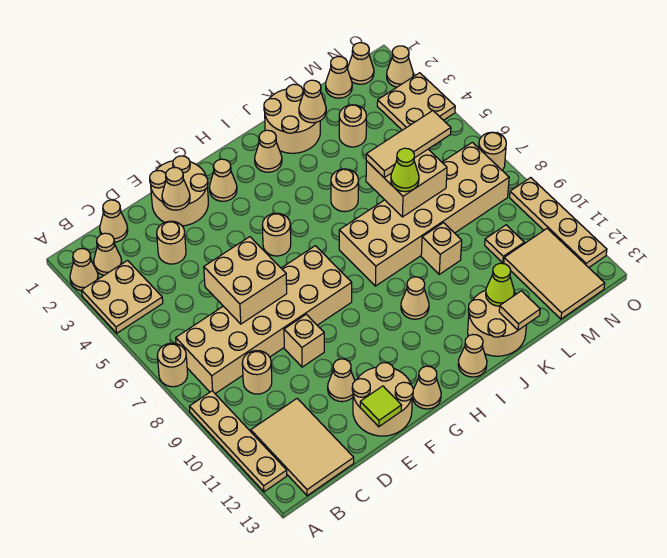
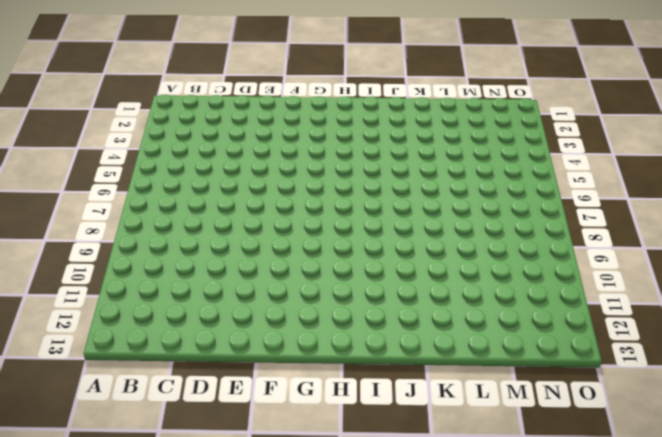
none -> tan 1x1 cone [70,249,98,291]
none -> tan 2x2 plate [82,261,163,333]
none -> tan 1x1 round brick [157,343,188,387]
none -> tan 1x4 plate [189,391,287,492]

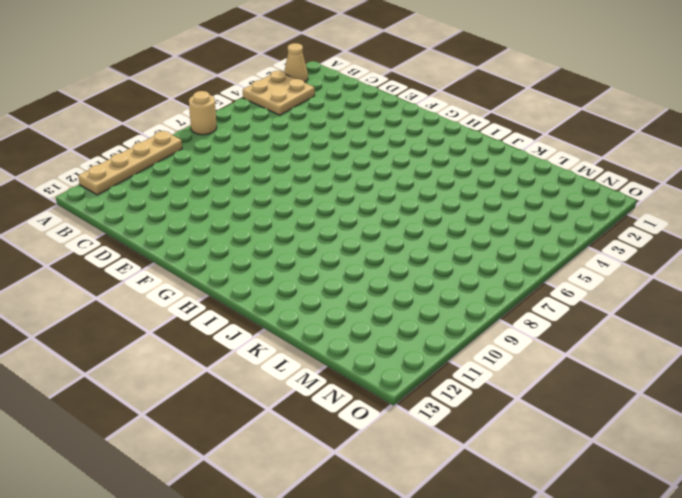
none -> tan 1x1 cone [94,233,122,275]
none -> tan 2x6 brick [176,246,352,394]
none -> tan 2x3 tile [251,399,354,496]
none -> tan 1x1 cone [100,200,128,242]

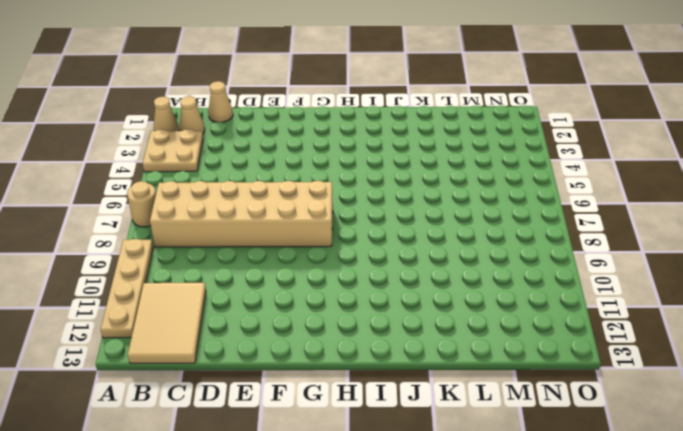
none -> tan 1x1 round brick [242,351,272,394]
none -> tan 1x1 round brick [157,221,186,264]
none -> tan 2x2 round brick [150,156,208,226]
none -> tan 1x1 brick [284,314,324,367]

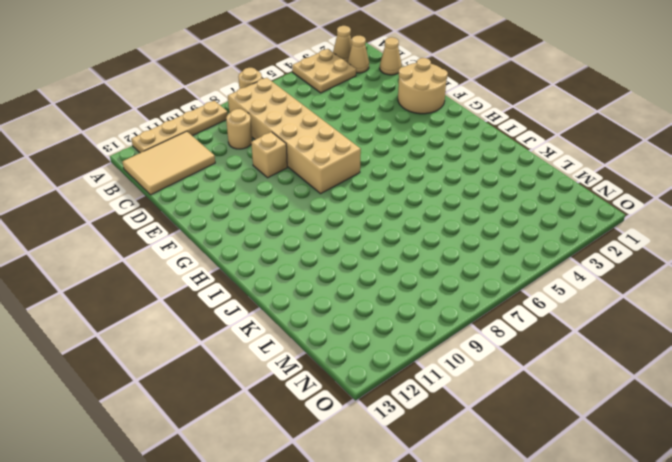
none -> tan 1x1 round brick [157,221,186,264]
none -> tan 1x1 cone [328,359,355,402]
none -> tan 2x2 round brick [352,363,413,436]
none -> tan 1x1 cone [209,159,237,201]

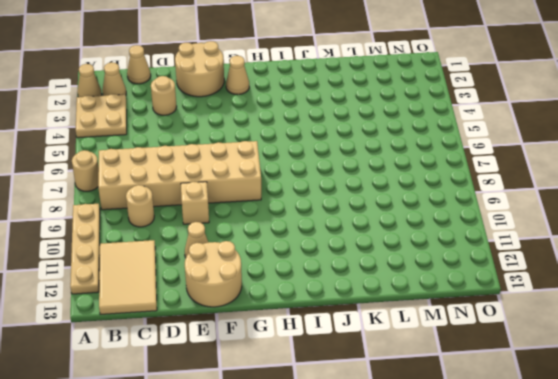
none -> tan 1x1 round brick [262,213,291,256]
none -> tan 1x1 cone [412,366,441,409]
none -> tan 1x1 cone [255,130,282,172]
none -> tan 2x6 brick [339,142,509,286]

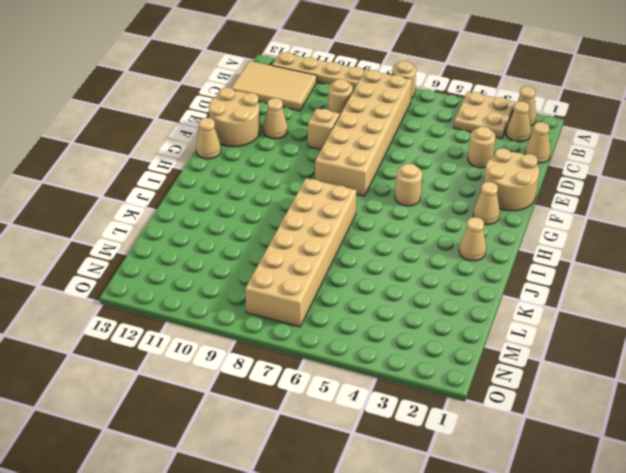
none -> tan 1x1 cone [401,277,429,319]
none -> tan 1x1 cone [458,335,487,377]
none -> tan 2x2 round brick [264,84,320,153]
none -> tan 1x1 round brick [331,169,358,212]

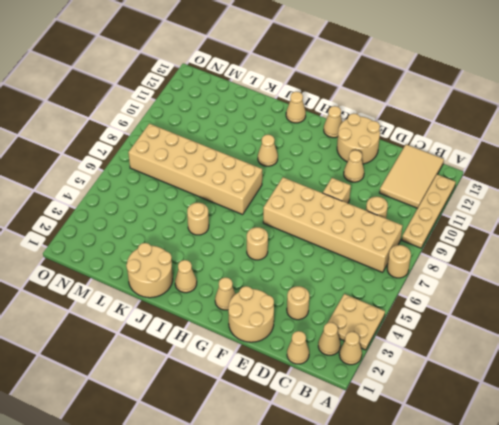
none -> tan 2x2 round brick [468,290,526,356]
none -> tan 1x1 brick [421,223,462,274]
none -> tan 1x1 round brick [339,105,366,147]
none -> tan 1x1 cone [326,56,352,98]

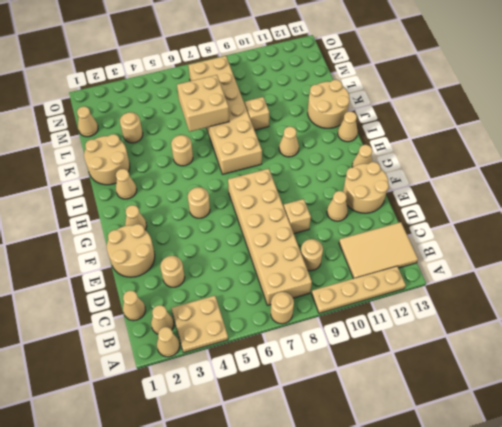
none -> tan 1x1 plate [485,225,524,263]
none -> tan 2x3 tile [504,228,605,319]
none -> tan 1x1 cone [347,43,374,84]
none -> tan 2x2 plate [377,73,455,130]

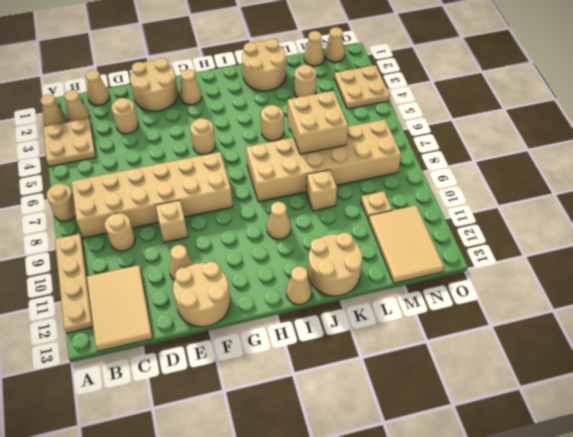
none -> tan 1x1 cone [412,366,441,409]
none -> tan 1x1 cone [255,130,282,172]
none -> tan 1x1 cone [387,46,413,87]
none -> tan 1x1 round brick [479,132,506,170]

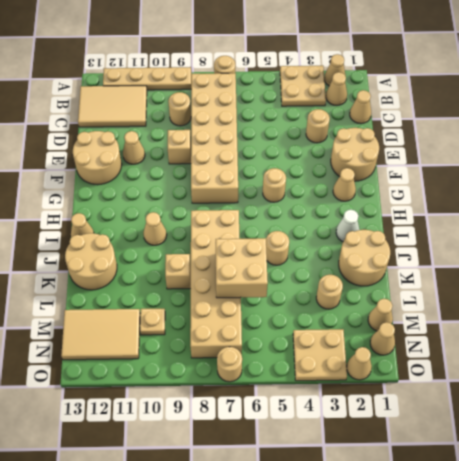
white 1x1 cone [336,210,359,241] -> tan 1x1 cone [255,130,282,172]
none -> tan 1x1 cone [412,366,441,409]
none -> tan 1x4 plate [510,178,607,267]
none -> tan 2x2 brick [204,237,287,324]
none -> tan 1x1 cone [162,168,190,210]

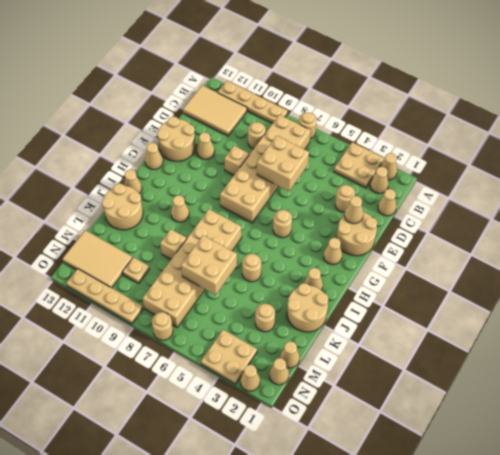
none -> lime 1x1 tile [360,386,402,427]
none -> tan 1x1 cone [299,80,326,123]
none -> lime 1x1 cone [486,263,514,306]
none -> tan 1x1 tile [499,291,540,330]

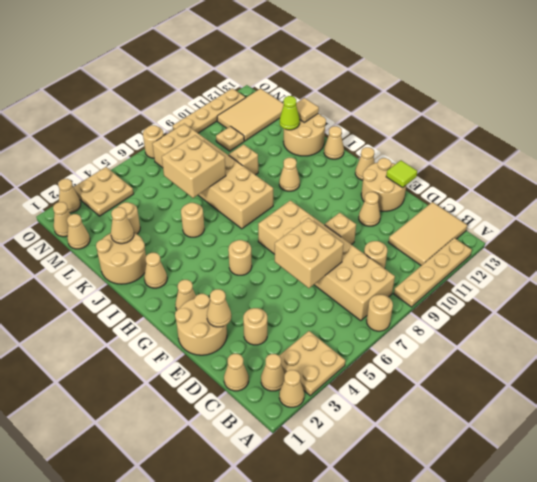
none -> tan 1x3 tile [366,111,451,177]
none -> lime 1x1 cone [391,148,419,192]

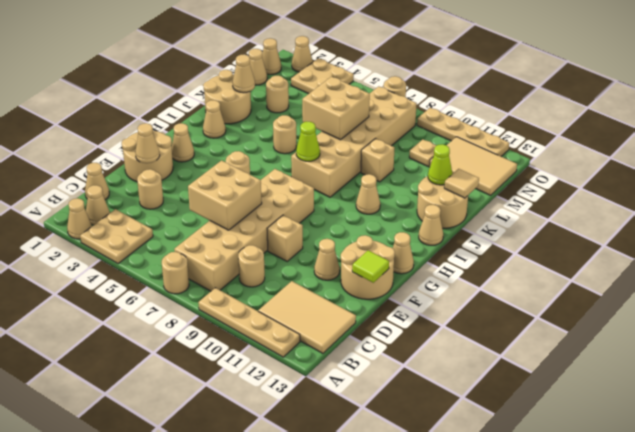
lime 1x1 cone [296,122,320,161] -> lime 1x1 cone moved to [391,148,419,192]
none -> tan 1x3 tile [366,111,451,177]

